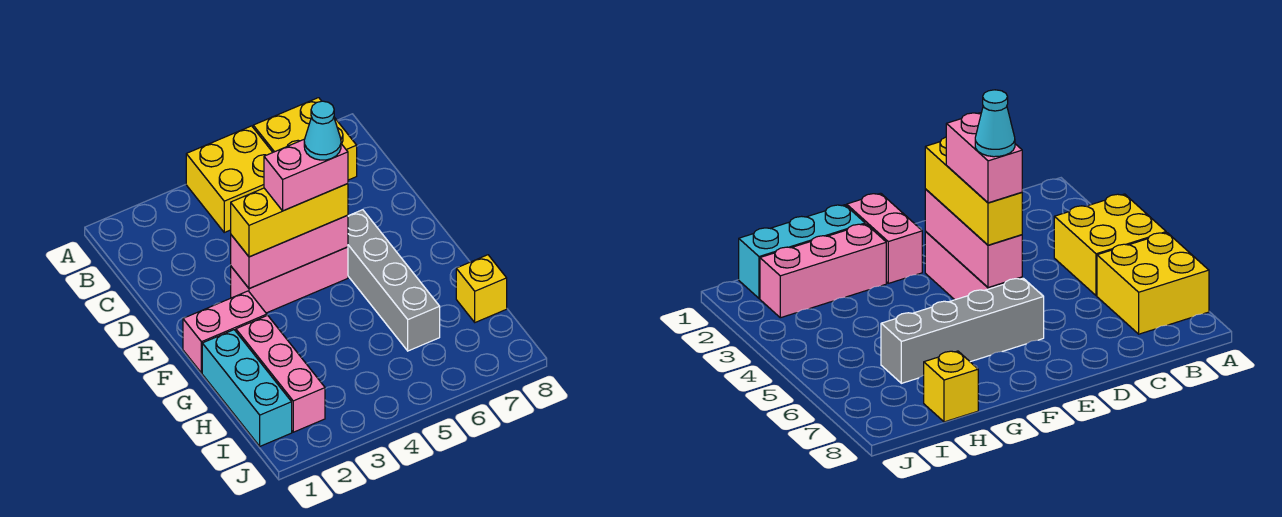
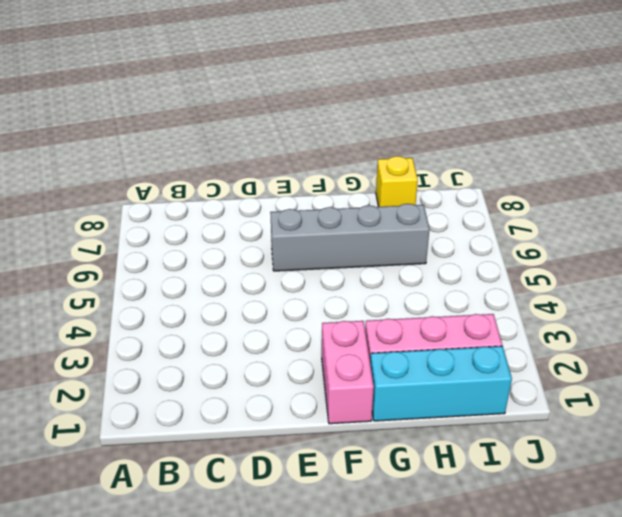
none -> yellow 2x2 brick [186,126,273,232]
none -> yellow 2x2 brick [253,98,357,180]
none -> pink 1x3 brick [231,247,348,313]

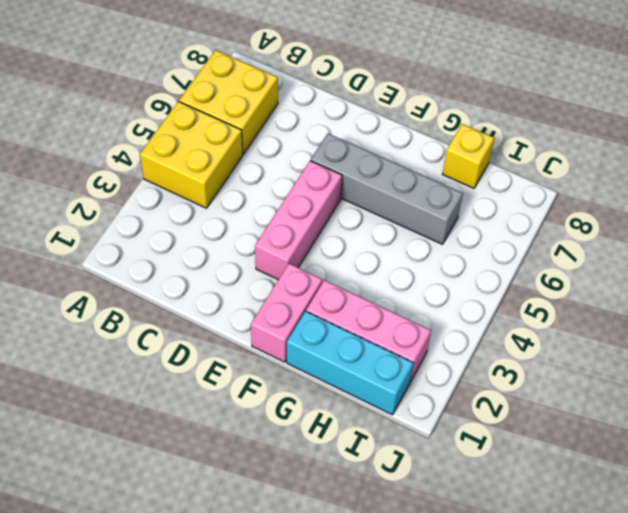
none -> pink 1x3 brick [231,215,348,289]
none -> yellow 1x3 brick [231,184,348,257]
none -> pink 1x2 brick [264,140,348,211]

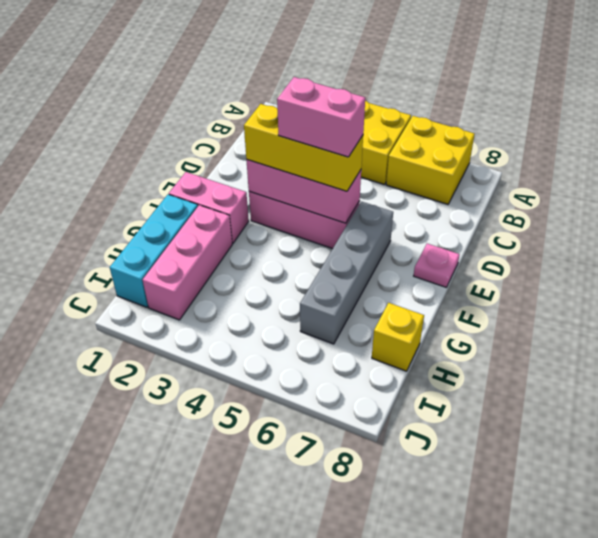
pink 1x1 plate [414,244,460,287] -> none
none -> cyan 1x1 cone [304,101,341,160]

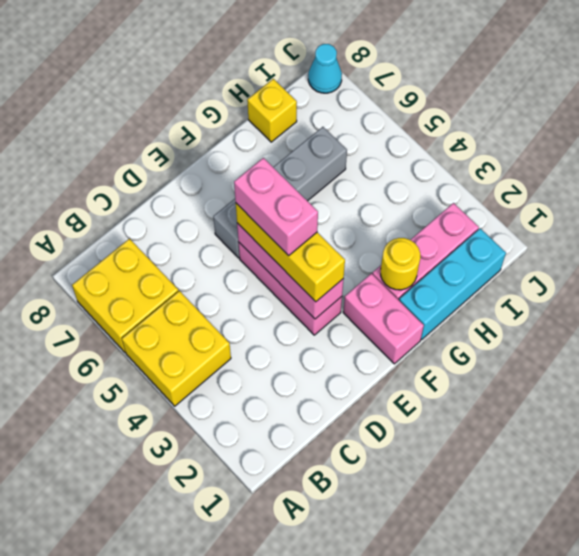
yellow 1x1 round brick [381,238,420,290] -> none
cyan 1x1 cone [308,44,342,93] -> cyan 1x1 cone moved to [304,101,341,160]

